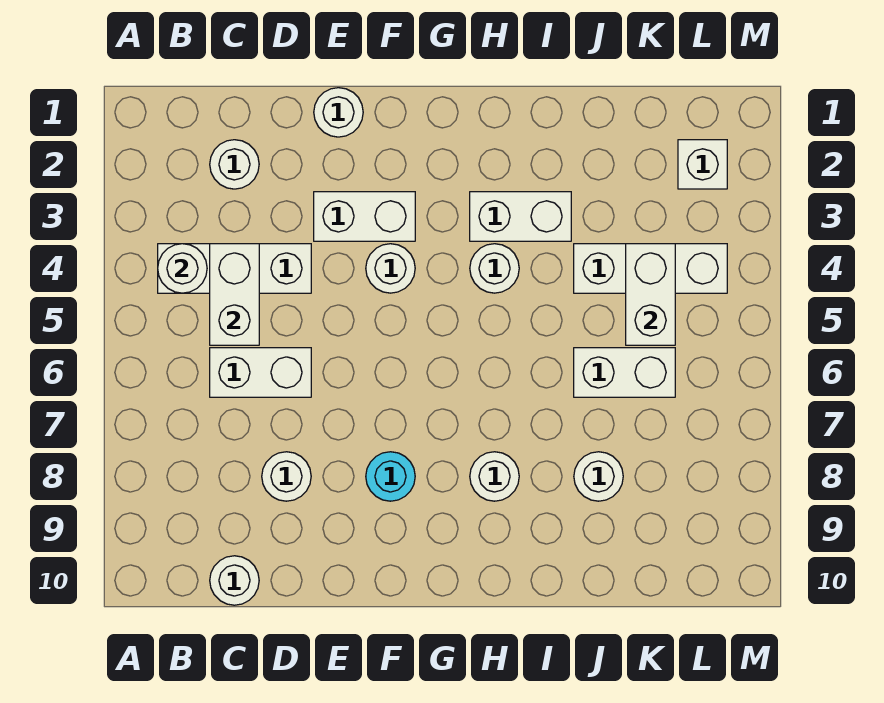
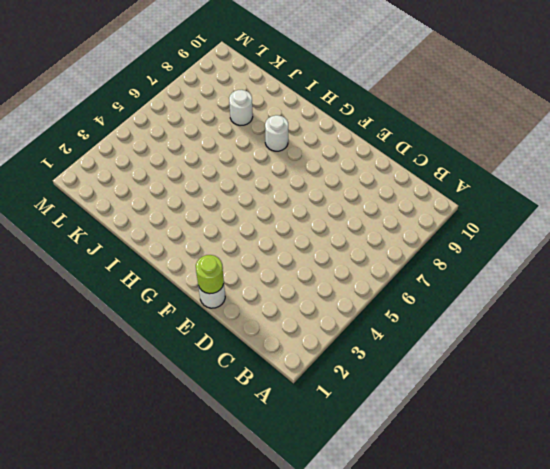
lime 1x1 round brick [196,255,224,294] -> none
none -> white 1x3 brick [158,244,311,293]
none -> white 1x1 round brick [210,140,259,189]
none -> white 1x2 brick [210,348,311,397]

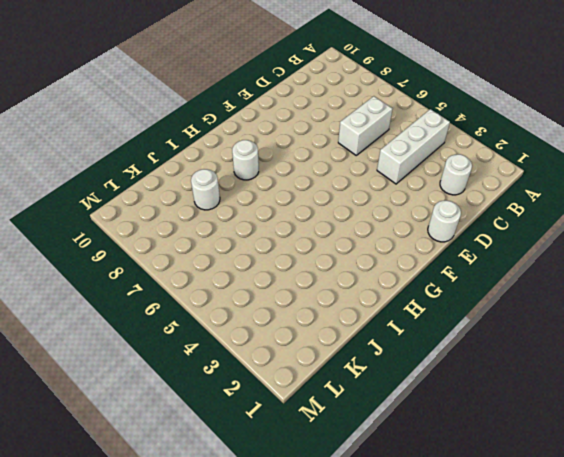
none -> white 1x1 round brick [210,556,259,605]
none -> white 1x1 round brick [262,452,311,501]
none -> white 1x2 brick [314,192,415,241]

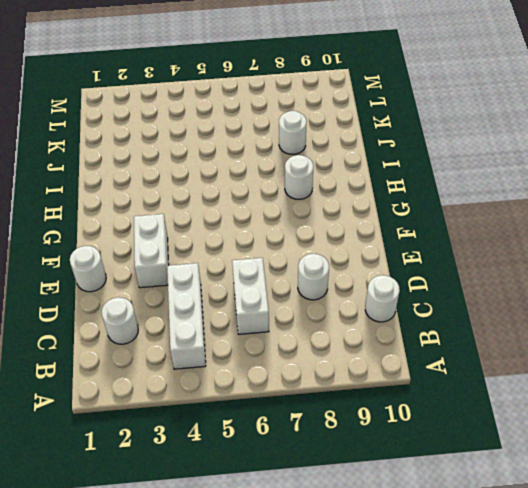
none -> white 1x1 round brick [366,244,415,293]
none -> cyan 1x1 round brick [366,452,415,501]
none -> white 1x2 brick [470,192,571,241]

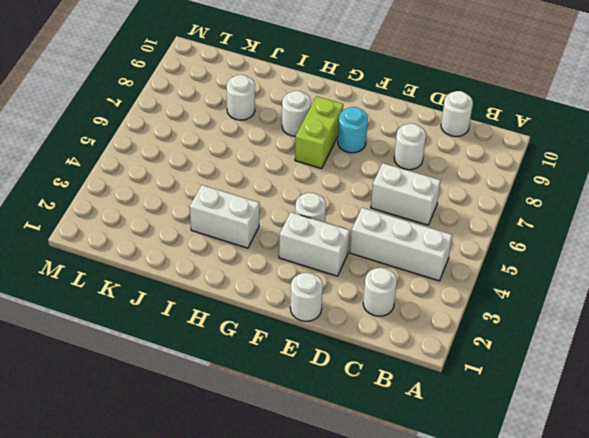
lime 1x2 brick [295,96,343,169] -> none
none -> white 1x1 round brick [470,244,519,293]
none -> white 1x3 brick [574,244,727,293]
none -> white 1x2 brick [574,348,675,397]

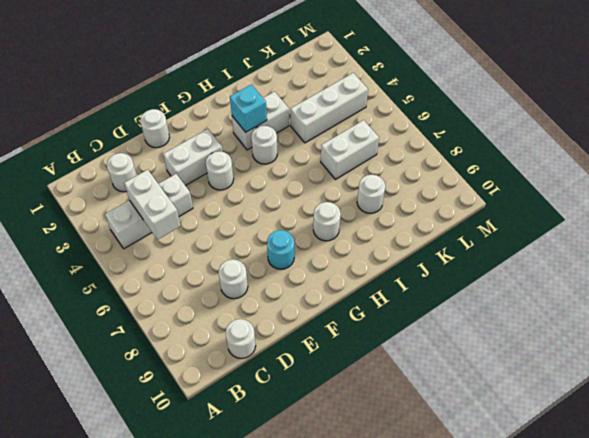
cyan 1x1 brick [230,85,267,132] -> none
none -> white 1x2 brick [210,348,311,397]
none -> white 1x1 brick [678,140,727,189]
none -> white 1x1 round brick [158,244,207,293]

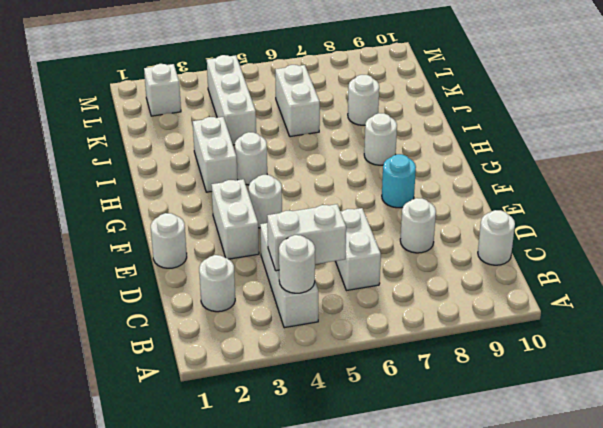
none -> white 1x2 brick [626,244,675,345]

